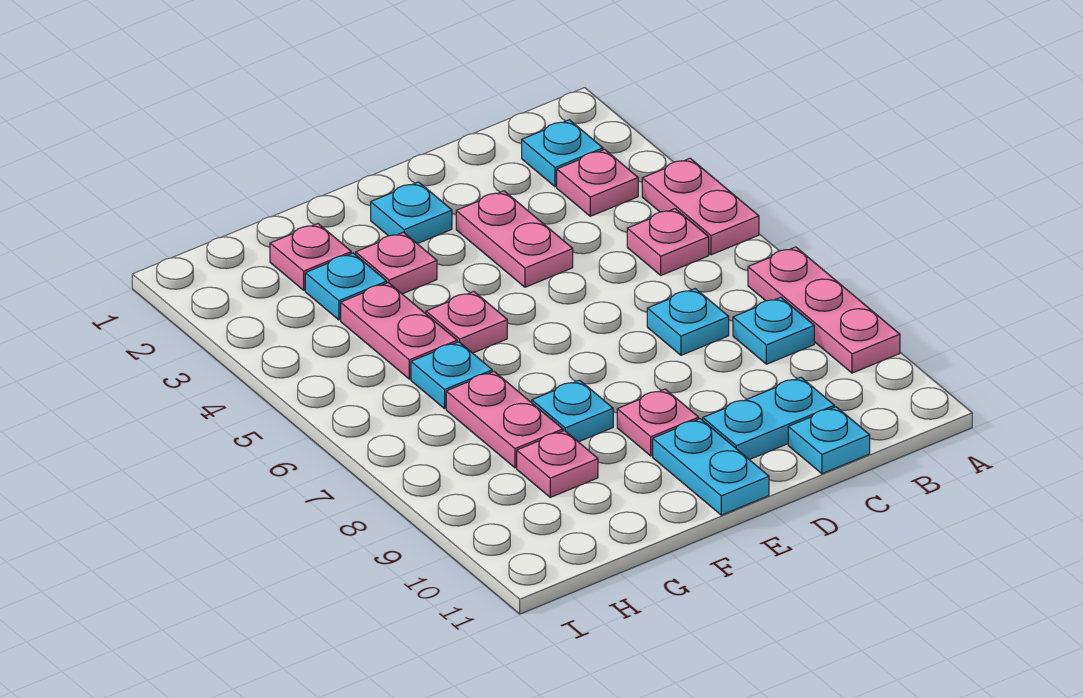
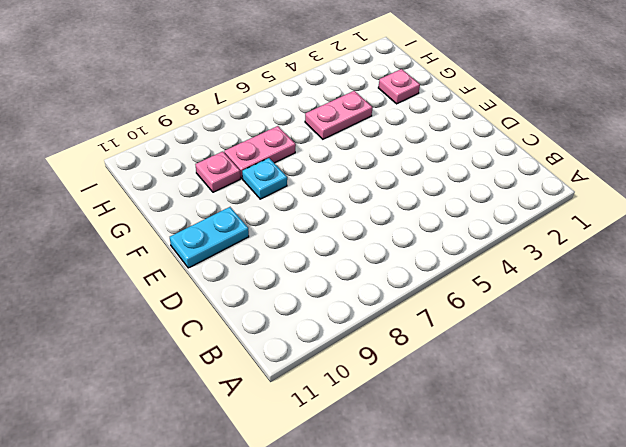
none -> pink 1x2 plate [642,158,759,255]
none -> pink 1x3 plate [748,247,900,373]
none -> cyan 1x1 plate [522,120,603,187]

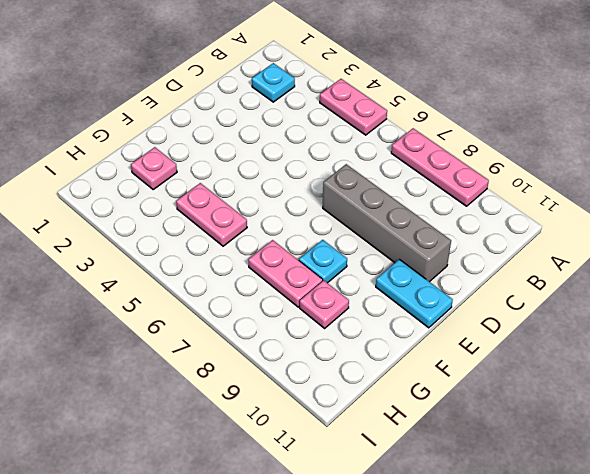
grey 1x4 brick [323,164,451,282] -> cyan 1x2 plate [703,377,835,460]
none -> pink 1x1 plate [557,149,638,216]
none -> pink 1x1 plate [627,209,709,275]
none -> cyan 1x1 plate [733,297,814,364]

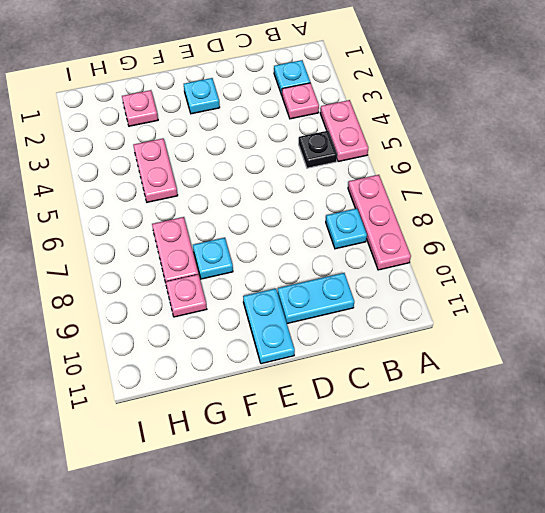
black 1x1 plate [299,131,337,168] -> pink 1x1 plate [627,209,709,275]
none -> cyan 1x1 plate [647,289,729,355]
none -> cyan 1x1 plate [788,407,870,474]
none -> pink 1x2 plate [456,191,573,287]

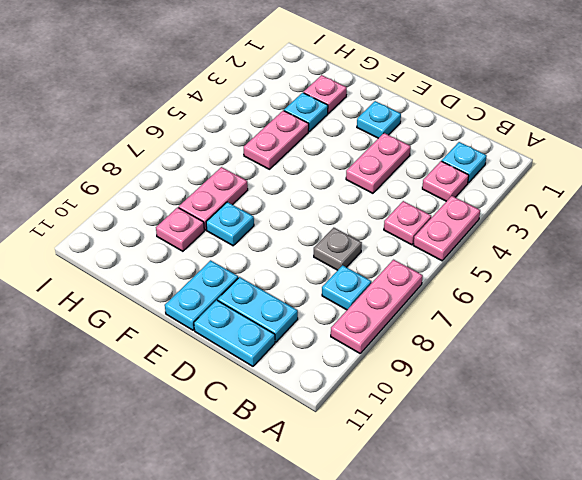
grey 1x1 plate [314,228,362,270] -> cyan 1x1 plate [647,289,729,355]
cyan 1x2 plate [194,300,275,366] -> cyan 1x1 plate [788,407,870,474]
none -> pink 1x1 plate [617,389,699,456]
none -> pink 1x1 plate [356,232,437,294]
none -> pink 1x1 plate [426,292,507,353]

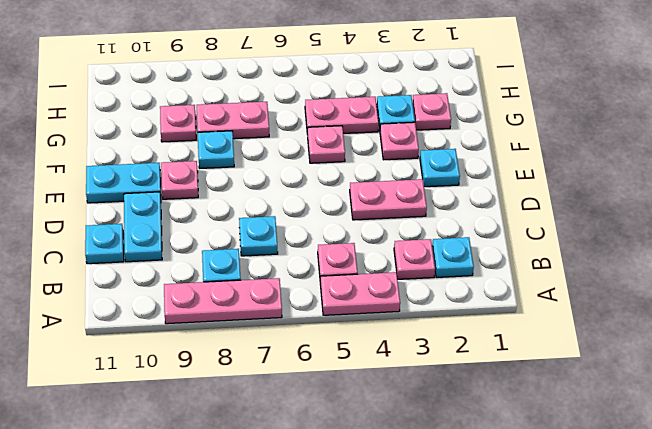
none -> cyan 1x1 plate [411,342,492,409]

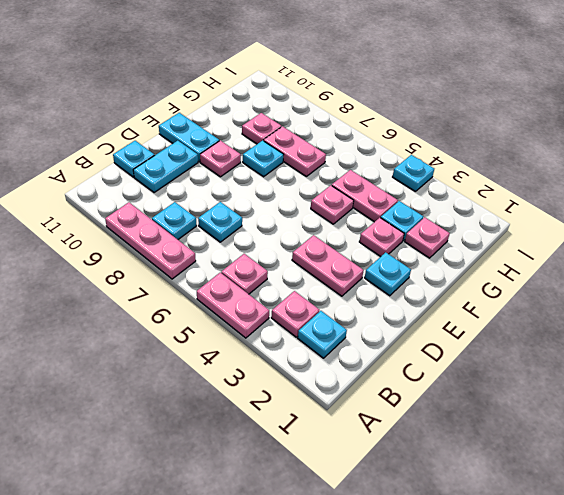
cyan 1x1 plate [393,155,434,192] -> cyan 1x1 plate moved to [411,342,492,409]

